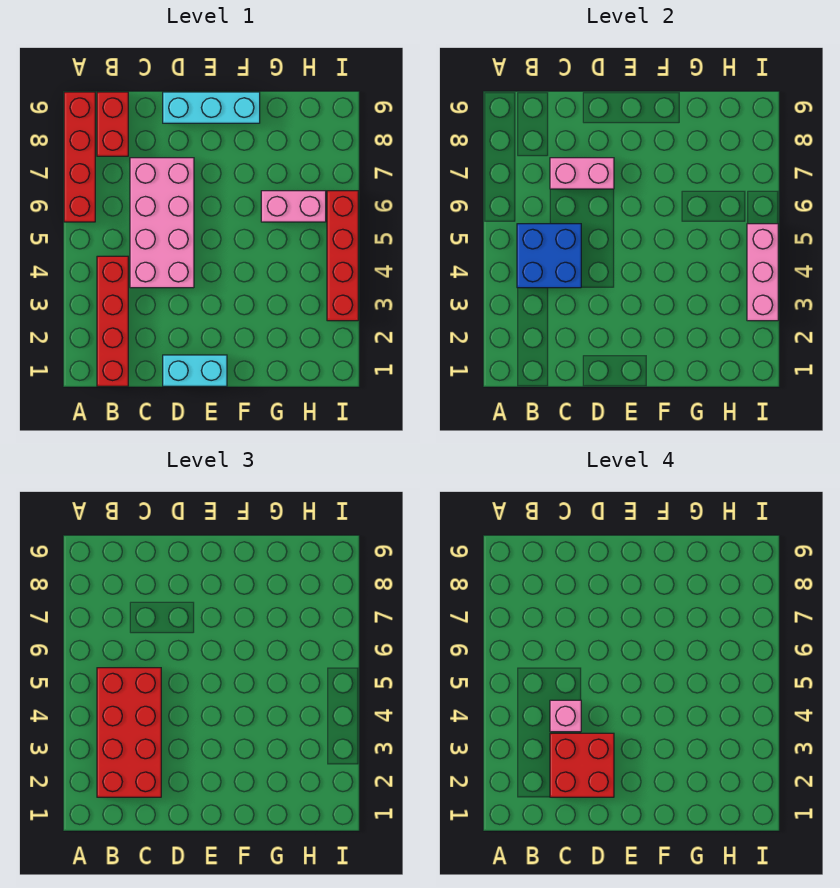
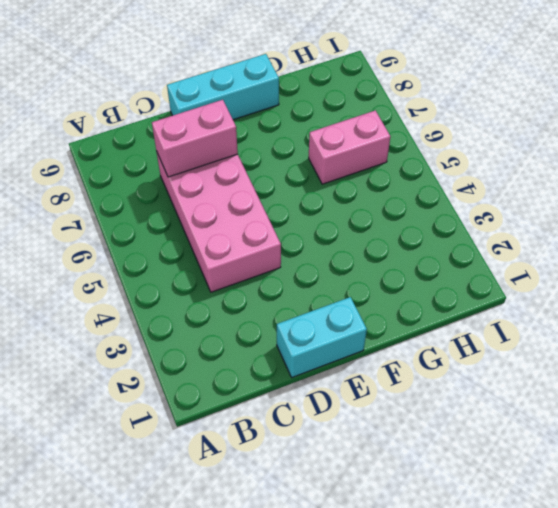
none -> red 1x4 brick [64,92,95,222]
none -> red 1x4 brick [97,256,128,386]
none -> red 1x2 brick [97,92,128,156]

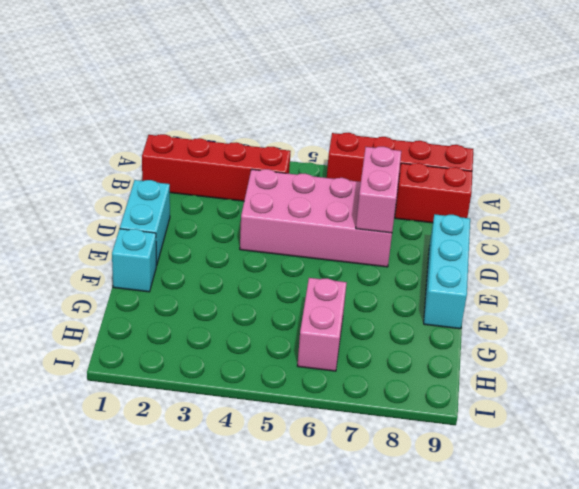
cyan 1x1 brick [112,229,156,292] -> none
none -> red 1x4 brick [327,191,358,321]
none -> blue 2x2 brick [517,224,581,288]
none -> pink 1x3 brick [747,224,778,321]

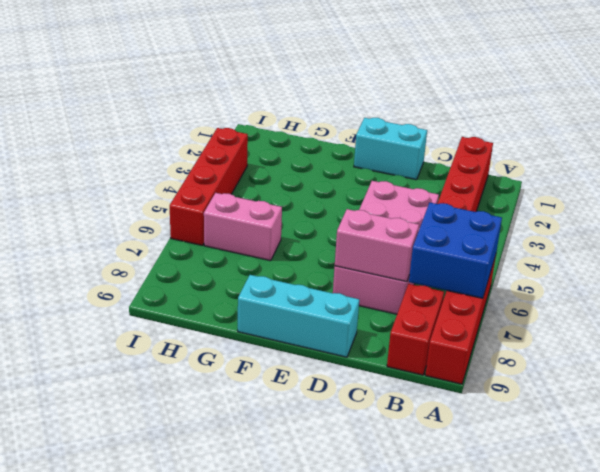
blue 2x2 brick [409,202,502,298] -> blue 2x2 brick moved to [517,224,581,288]
none -> pink 1x3 brick [747,224,778,321]
none -> red 2x4 brick [97,668,161,797]
none -> red 2x2 brick [550,733,614,797]

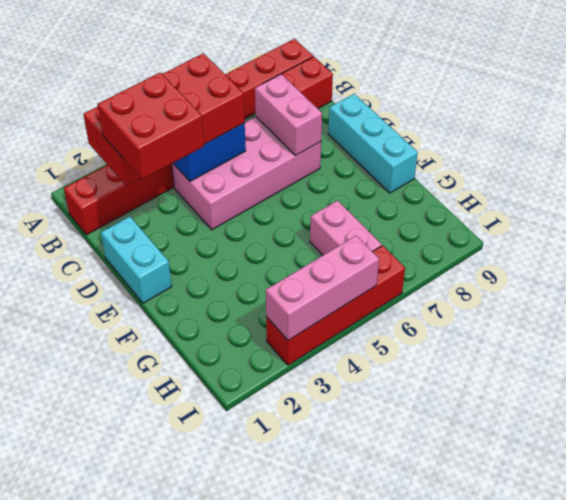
none -> pink 1x1 brick [550,700,581,732]

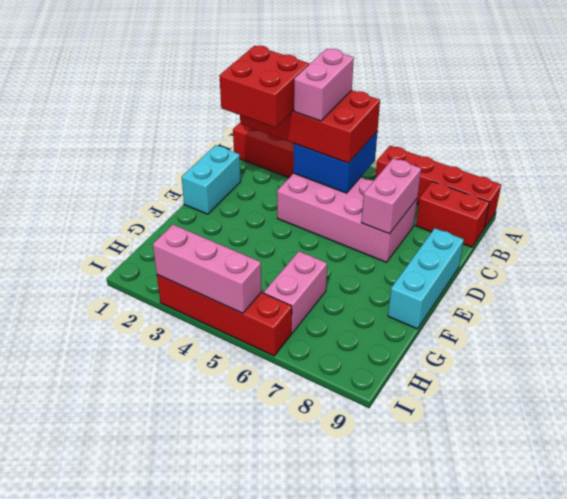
pink 1x2 brick [294,49,354,121] -> pink 1x1 brick [550,700,581,732]

